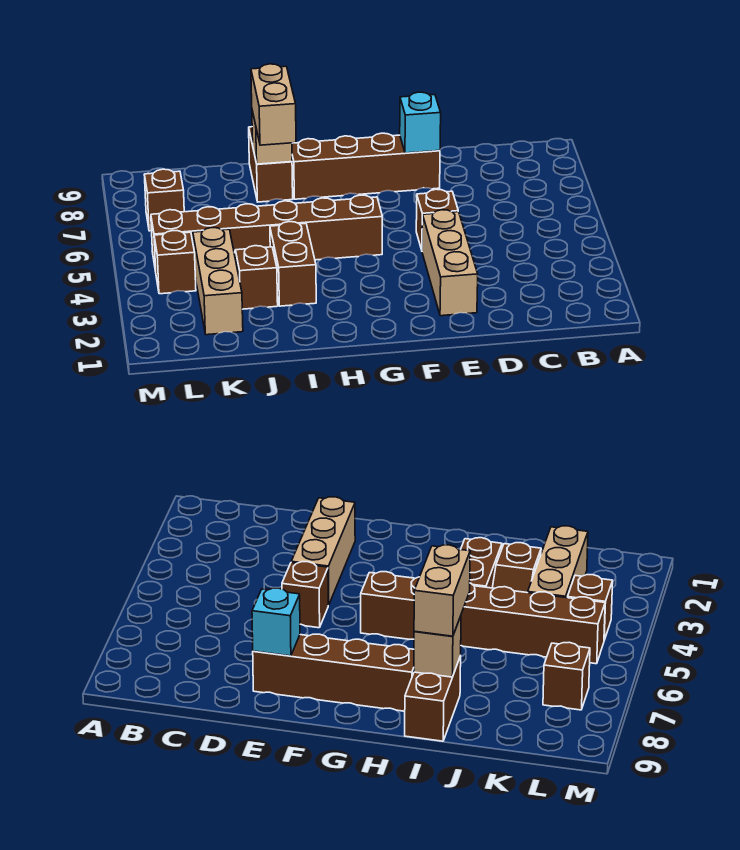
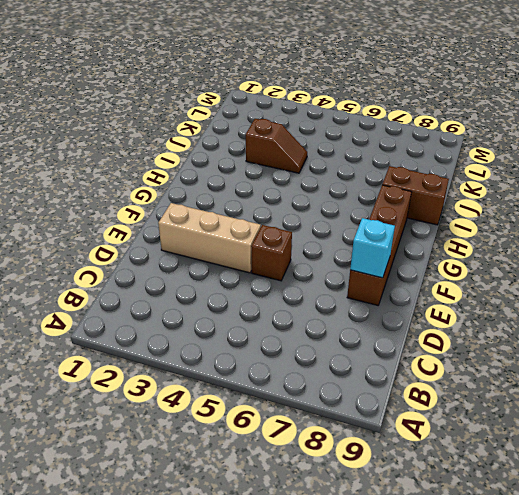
none -> brown 1x6 brick [151,195,382,271]
none -> brown 1x2 brick [270,222,316,306]
none -> tan 1x3 brick [193,228,243,335]

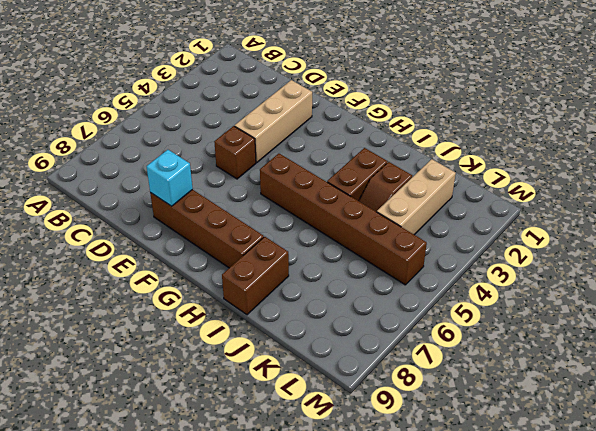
none -> brown 1x1 brick [154,231,196,294]
none -> brown 1x1 brick [144,169,184,231]
none -> tan 1x1 brick [252,111,292,164]

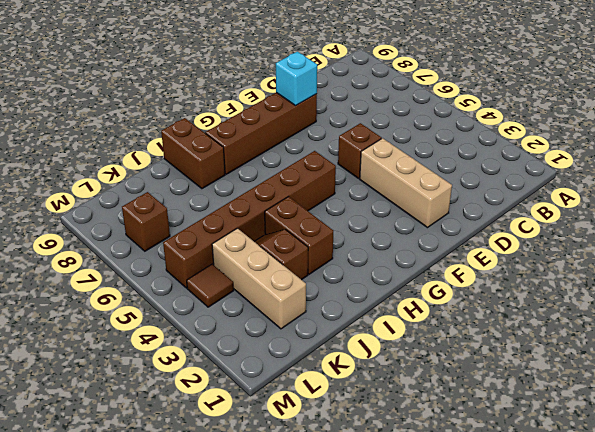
brown 1x1 tile [187,264,234,307] -> brown 1x1 brick [154,231,196,294]
none -> tan 1x1 brick [252,111,292,164]
none -> tan 1x2 brick [251,64,296,145]

